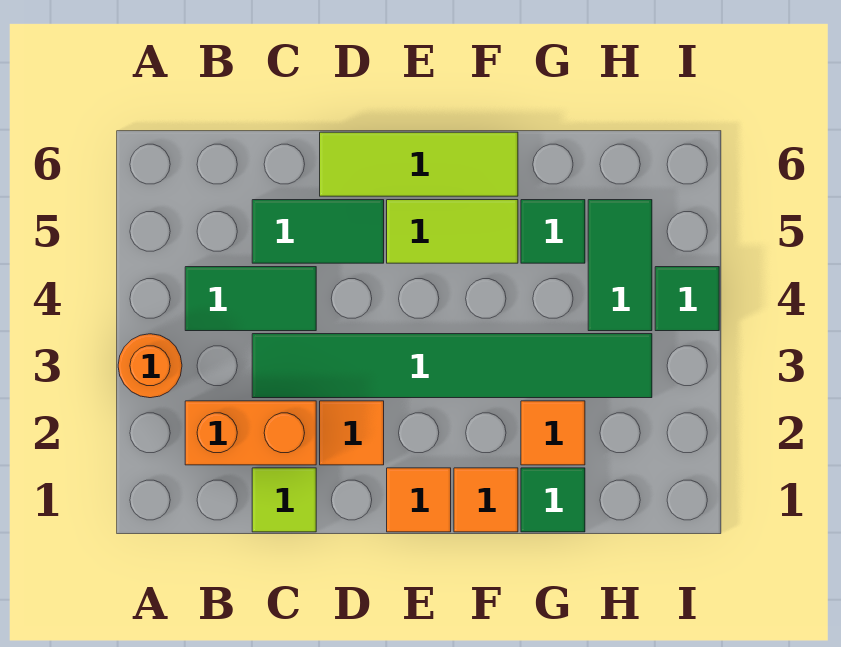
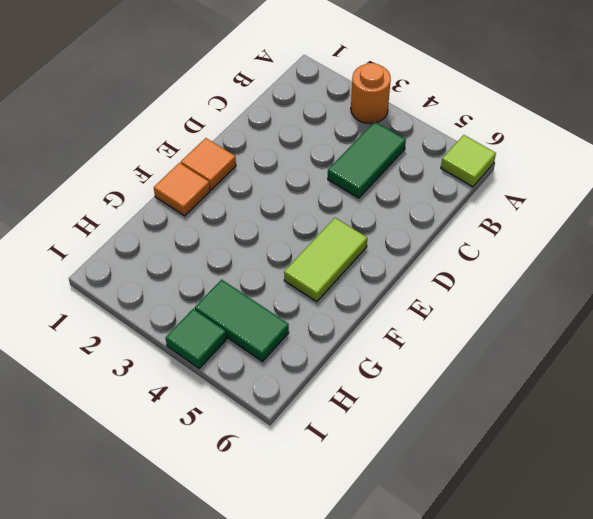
lime 1x1 tile [441,135,496,187] -> lime 1x1 tile moved to [252,468,316,532]
none -> orange 1x2 brick [185,401,316,465]
none -> green 1x6 tile [252,334,652,398]
none -> green 1x2 tile [252,200,384,263]

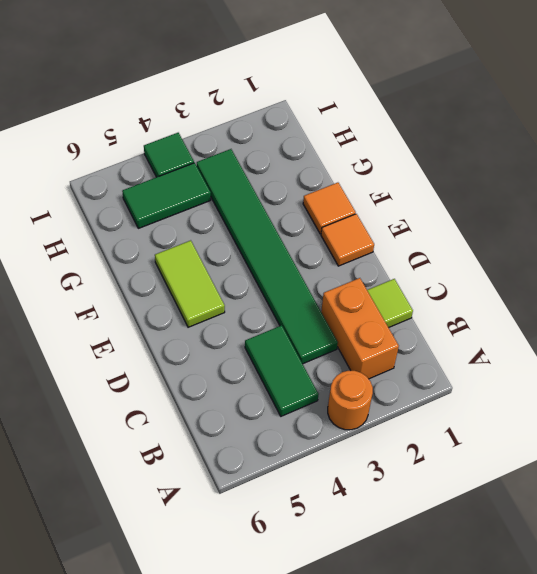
none -> green 1x2 tile [252,200,384,263]
none -> orange 1x1 tile [320,401,384,465]
none -> lime 1x3 tile [320,132,518,196]

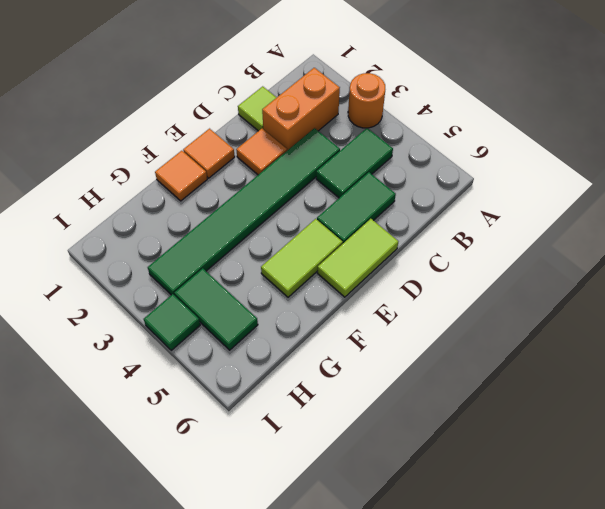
lime 1x2 tile [317,219,398,297] -> lime 1x3 tile [320,132,518,196]
none -> green 1x1 tile [521,468,585,532]
none -> orange 1x1 tile [521,401,585,465]
none -> green 1x1 tile [521,200,585,263]

